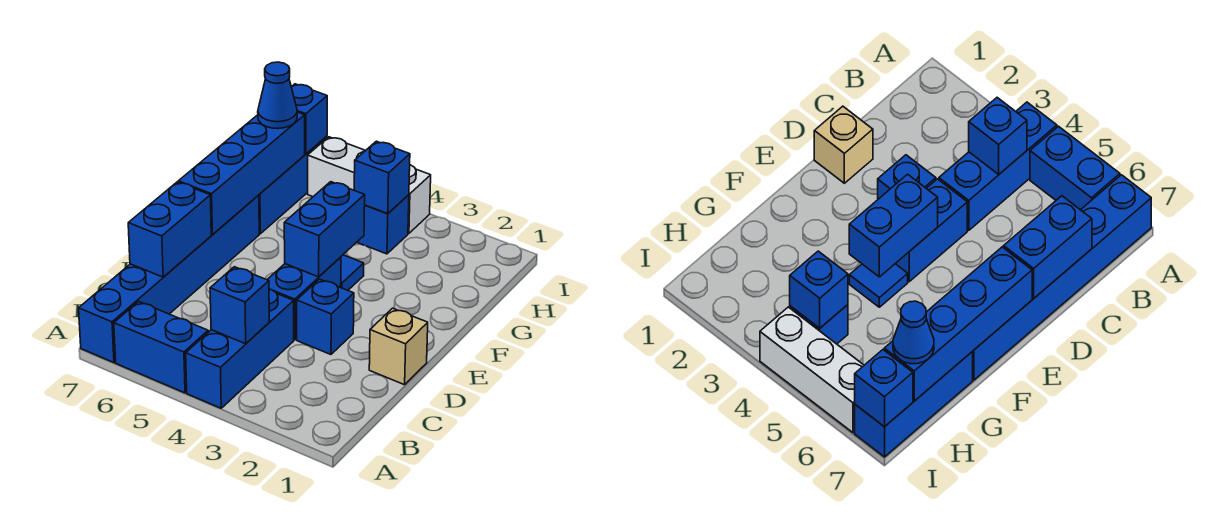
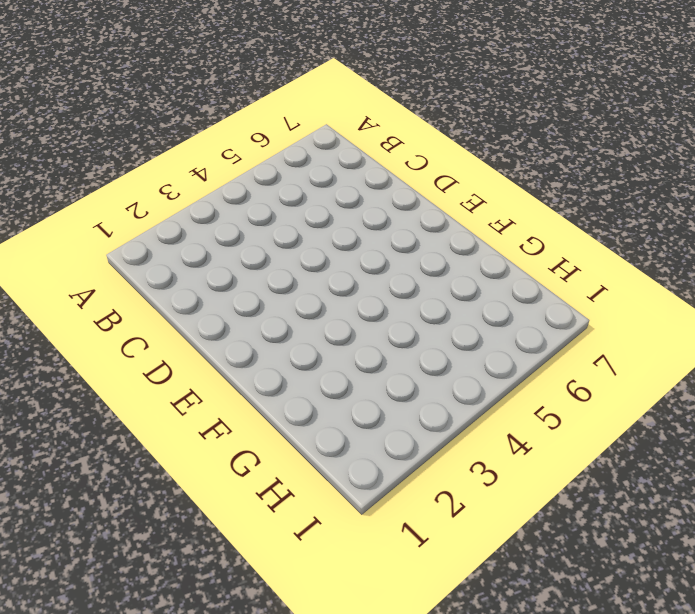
none -> blue 1x3 brick [186,289,294,408]
none -> blue 1x2 brick [114,302,208,393]
none -> blue 1x6 brick [79,195,259,363]

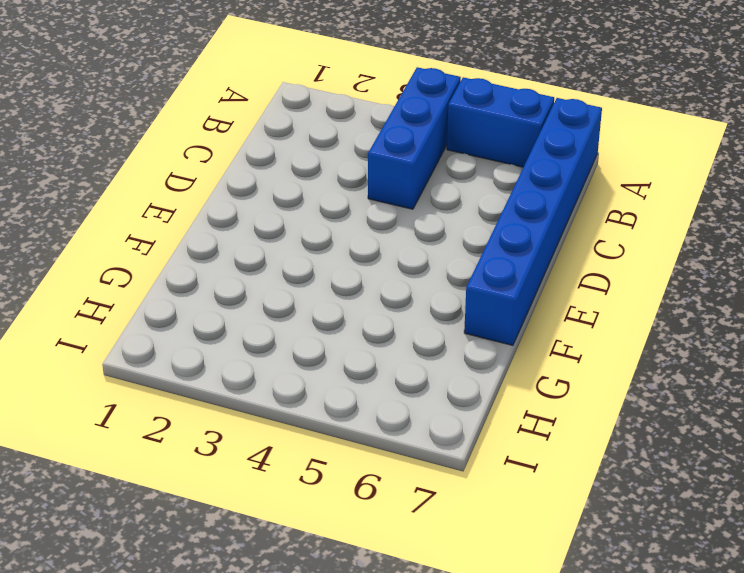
none -> tan 1x1 brick [369,308,428,385]
none -> blue 1x1 brick [297,279,354,354]
none -> blue 1x2 brick [267,257,341,340]

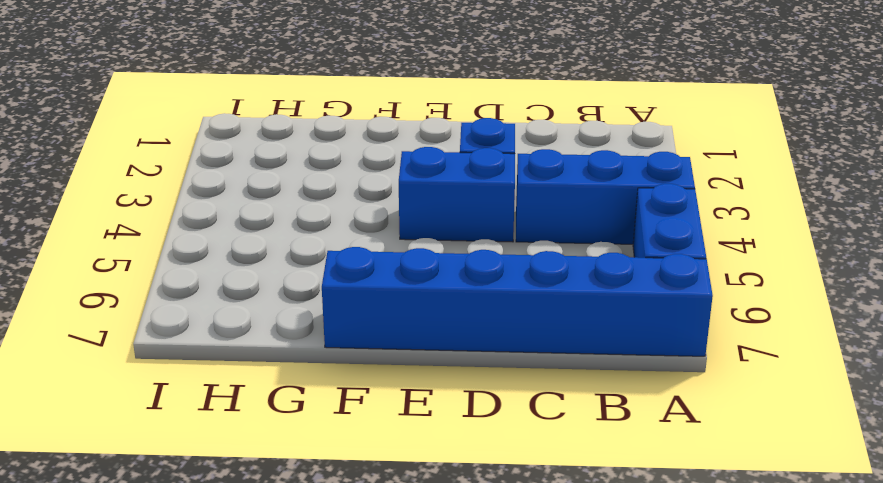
none -> tan 1x1 brick [369,308,428,385]
none -> blue 1x1 tile [341,255,364,290]
none -> blue 1x3 brick [259,136,327,234]

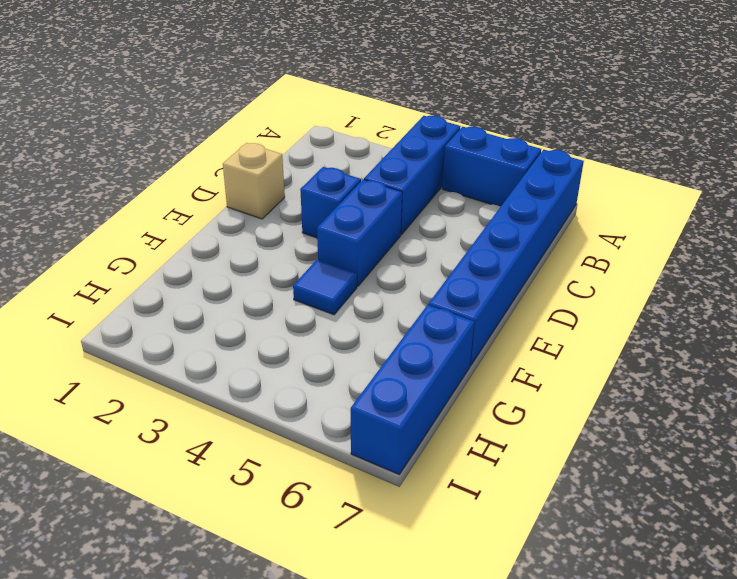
none -> blue 1x1 brick [357,195,409,254]
none -> white 1x3 brick [308,137,431,233]
none -> blue 1x1 brick [210,267,269,344]

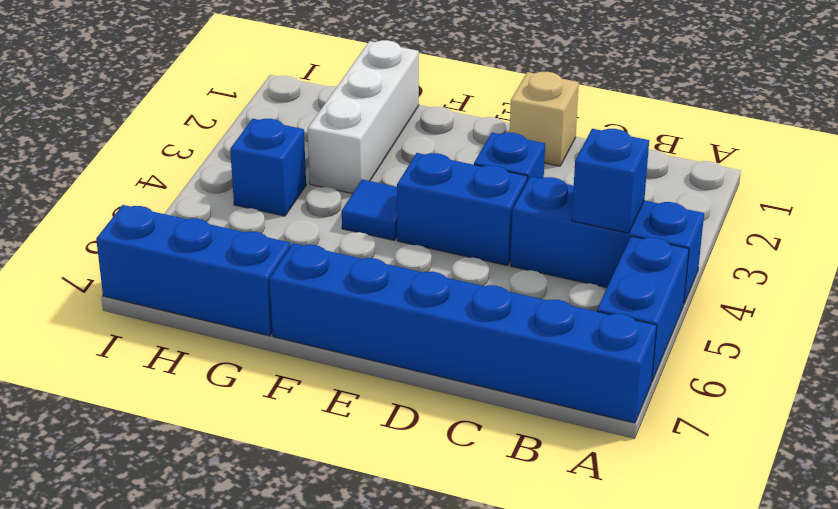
white 1x3 brick [308,40,419,194] -> white 1x3 brick moved to [308,137,431,233]
none -> blue 1x2 brick [128,182,211,277]
none -> blue 1x2 brick [284,182,365,277]
none -> blue 1x4 brick [178,112,305,235]

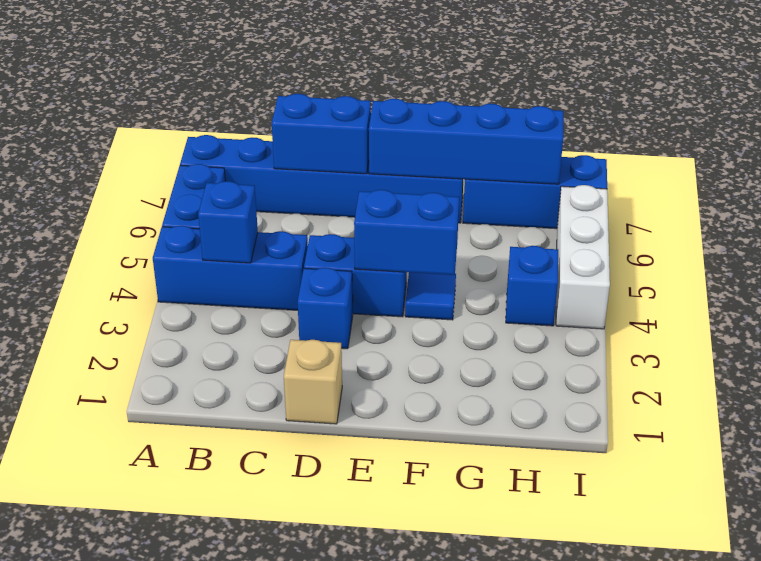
none -> blue 1x1 brick [354,141,410,213]
none -> blue 1x1 brick [291,84,327,154]
none -> blue 1x1 cone [258,62,297,129]

